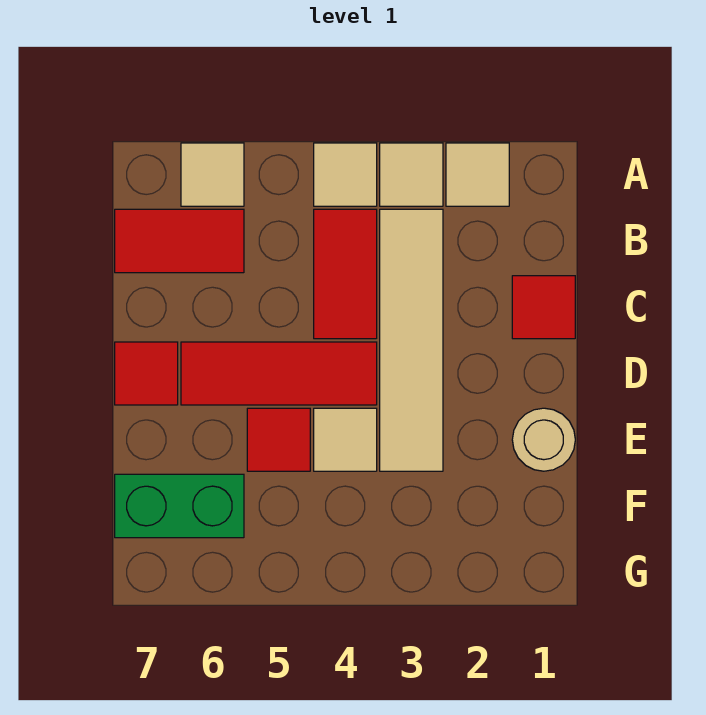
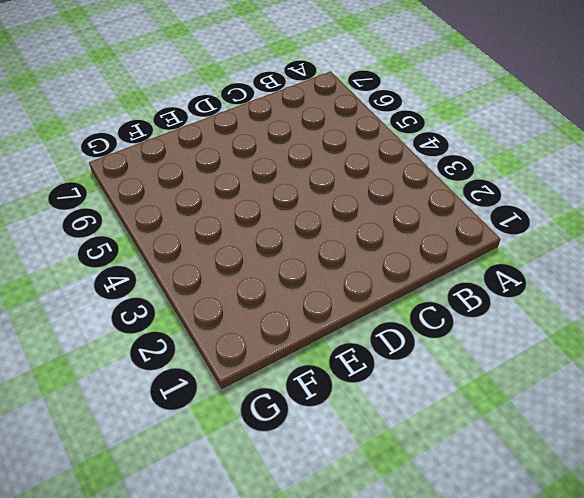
none -> tan 1x1 tile [446,143,509,206]
none -> tan 1x1 tile [380,143,443,206]
none -> tan 1x1 tile [314,143,377,206]

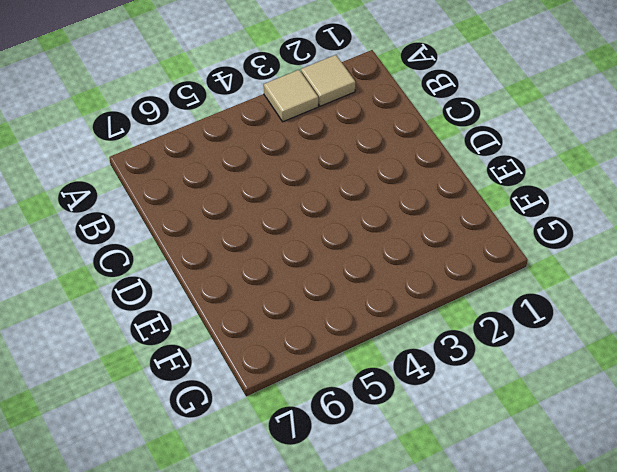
none -> tan 1x1 tile [314,143,377,206]
none -> tan 1x1 tile [181,143,244,206]
none -> tan 1x4 tile [380,209,443,471]

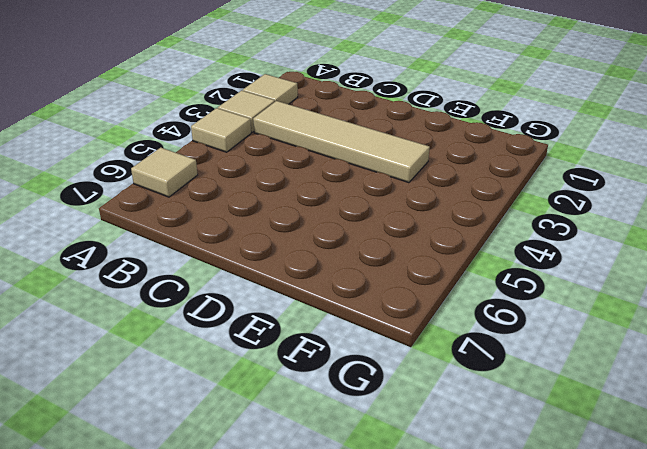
none -> red 1x2 tile [314,209,377,339]
none -> red 1x2 tile [115,209,244,273]
none -> red 1x1 tile [512,276,575,339]

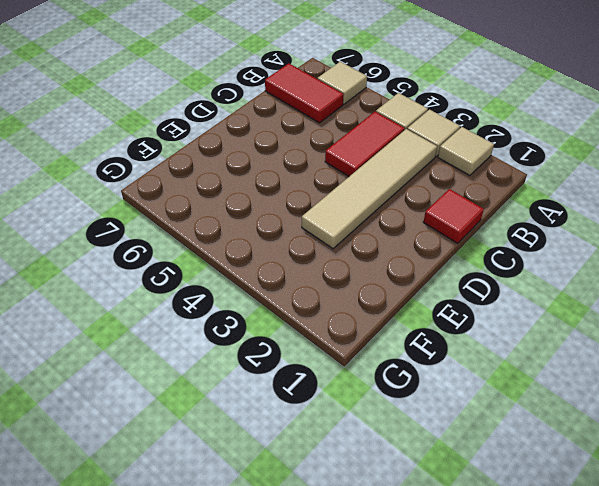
none -> red 1x3 tile [181,342,377,405]
none -> red 1x1 tile [115,342,178,405]
none -> tan 1x1 round brick [512,408,575,471]

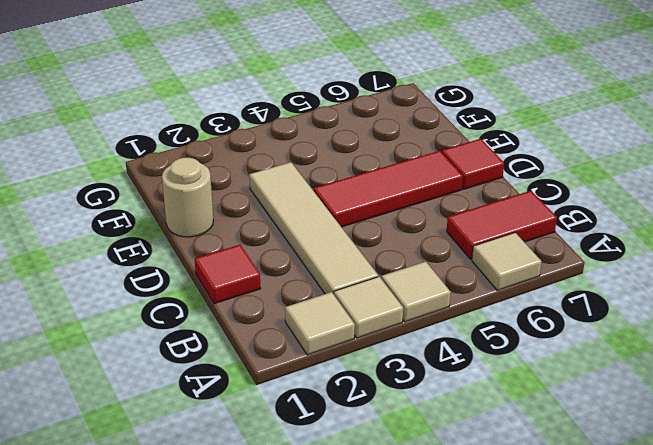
none -> red 1x2 tile [314,209,377,339]
none -> tan 1x1 tile [314,408,377,471]
none -> red 1x1 tile [247,408,310,471]

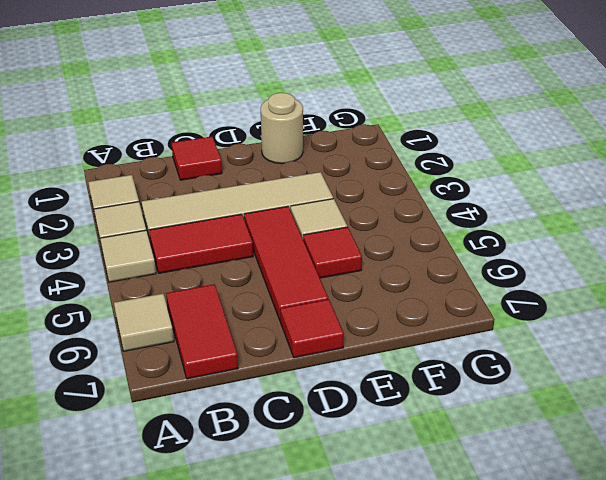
none -> green 1x2 brick [115,474,244,538]

